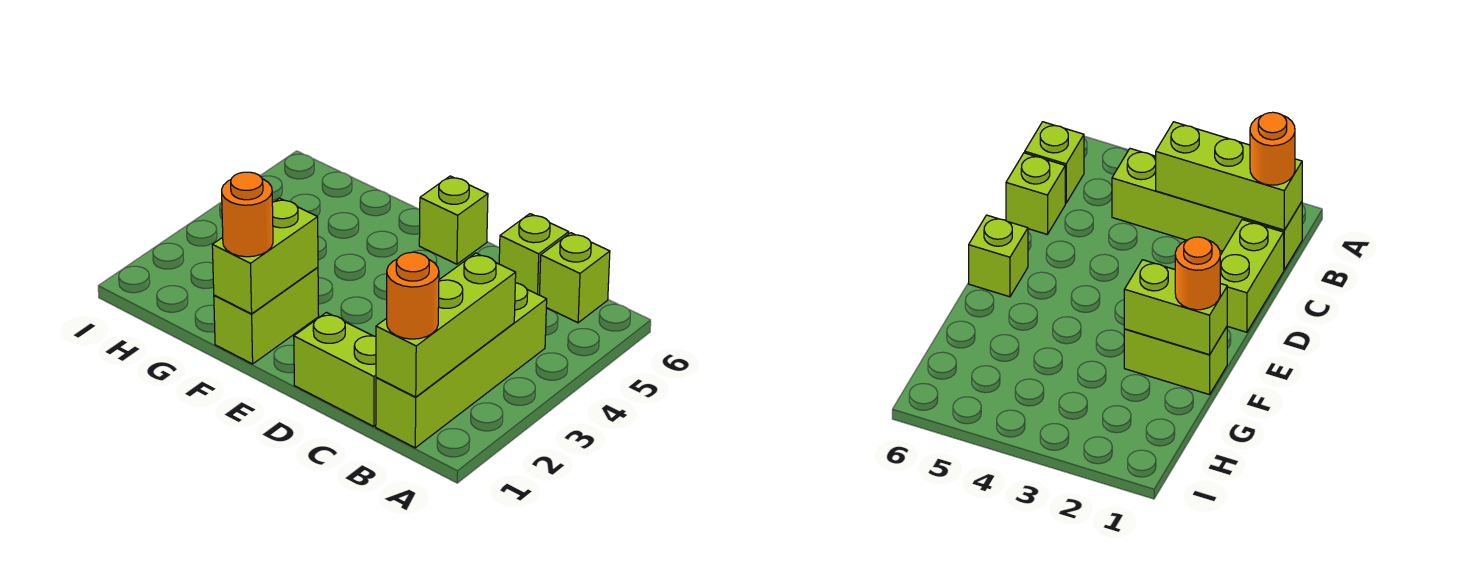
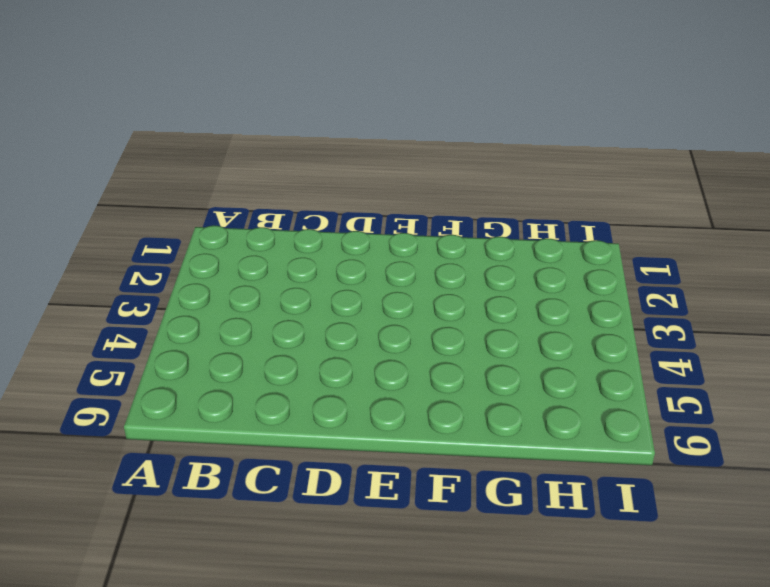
none -> lime 1x4 brick [376,283,547,448]
none -> lime 1x1 brick [540,233,610,323]

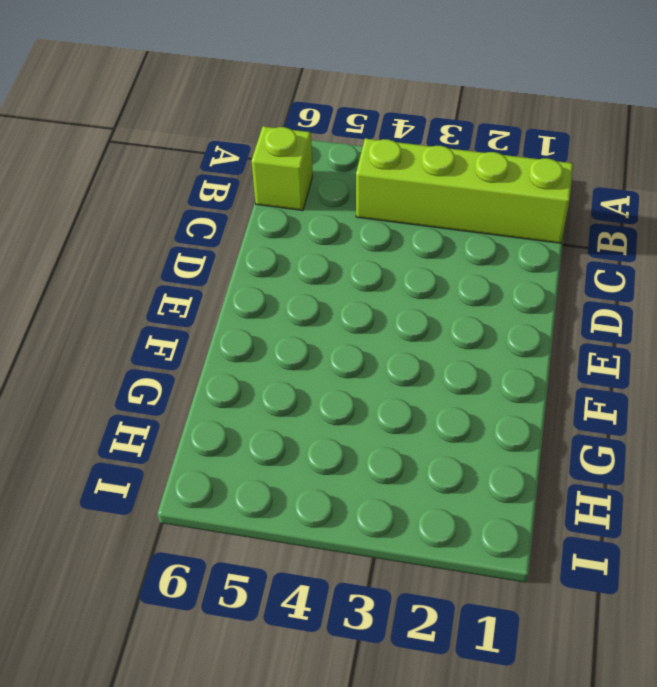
none -> lime 1x2 brick [294,313,376,426]
none -> lime 1x1 brick [499,214,569,295]

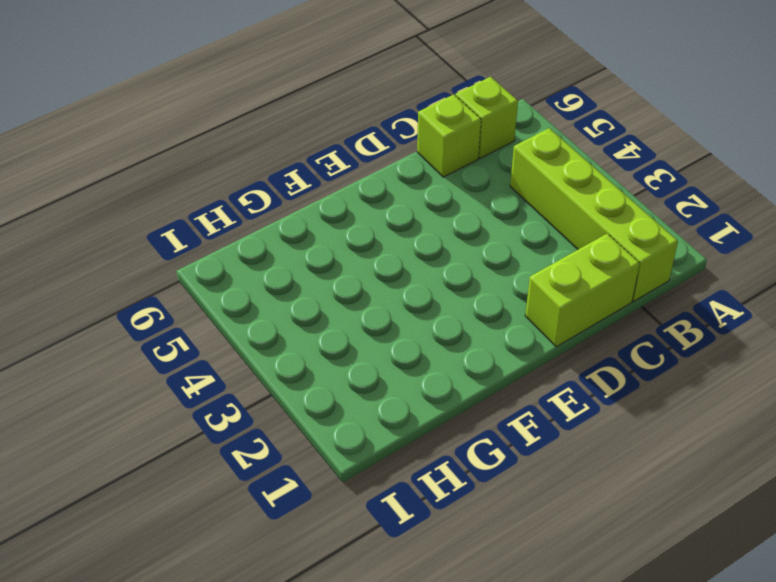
none -> lime 1x1 brick [419,176,488,264]
none -> lime 1x2 brick [214,267,319,364]

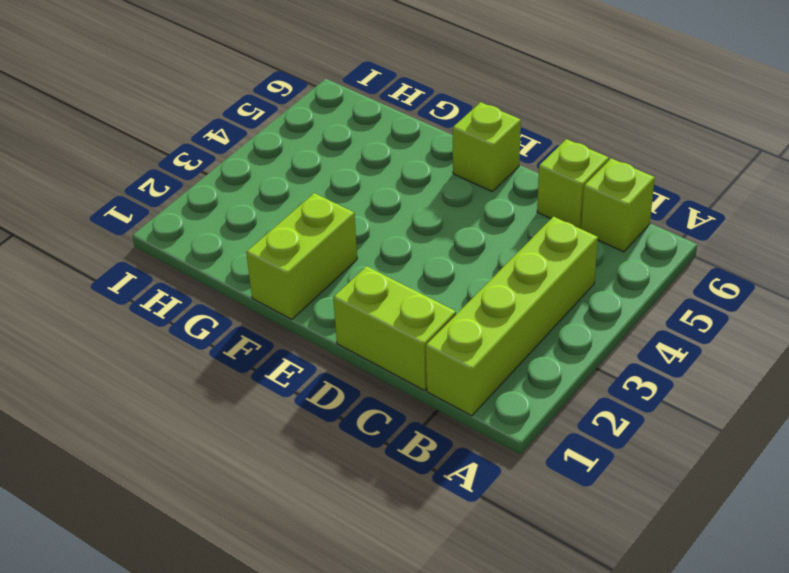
none -> lime 1x3 brick [376,253,516,397]
none -> lime 1x2 brick [212,198,318,314]

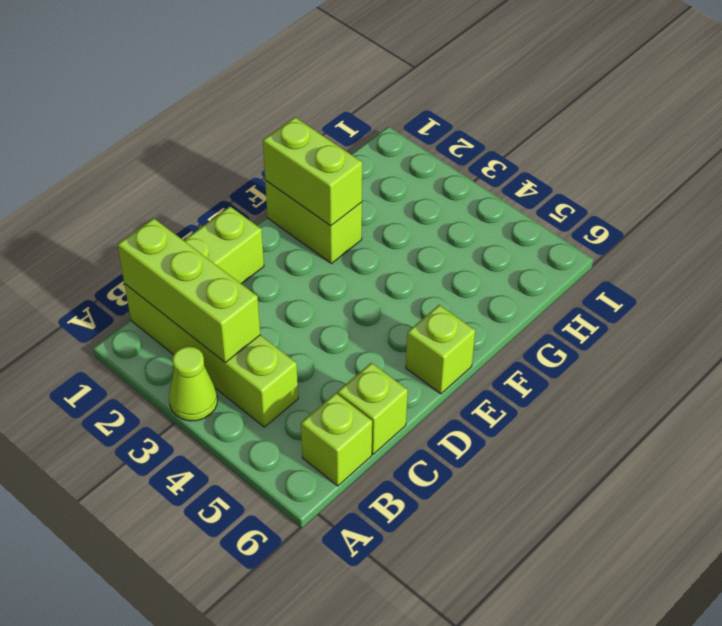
lime 1x1 cone [169,347,217,421] -> none
none -> orange 1x1 round brick [387,252,439,339]
none -> orange 1x1 round brick [222,172,273,257]

